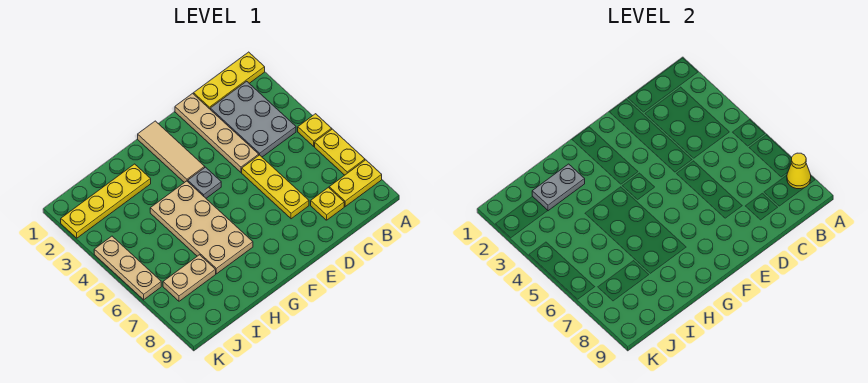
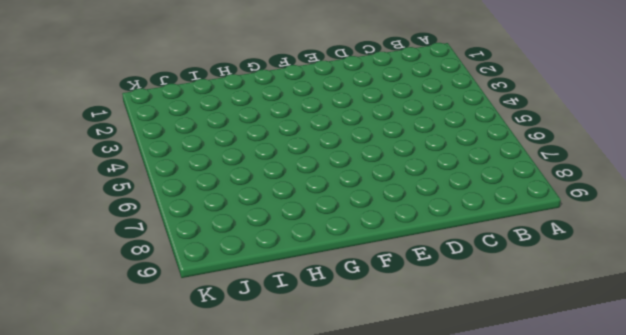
none -> yellow 1x3 plate [194,52,265,109]
none -> yellow 1x1 plate [298,114,332,146]
none -> yellow 1x2 plate [315,129,365,175]

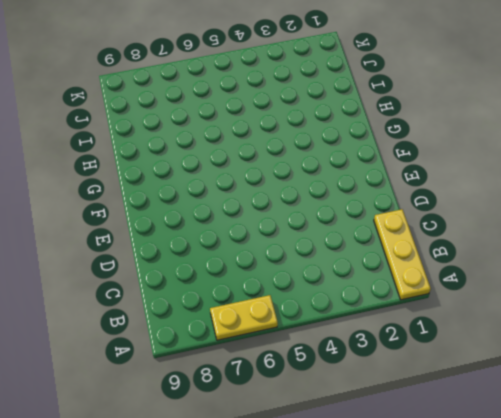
none -> yellow 1x1 plate [298,114,332,146]
none -> yellow 1x2 plate [329,160,382,206]
none -> grey 2x3 plate [210,81,296,157]

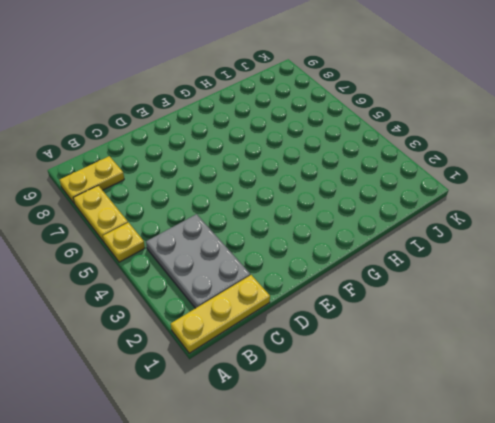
none -> yellow 1x1 plate [311,187,344,220]
none -> tan 1x4 plate [175,93,259,172]
none -> yellow 1x3 plate [242,155,309,219]

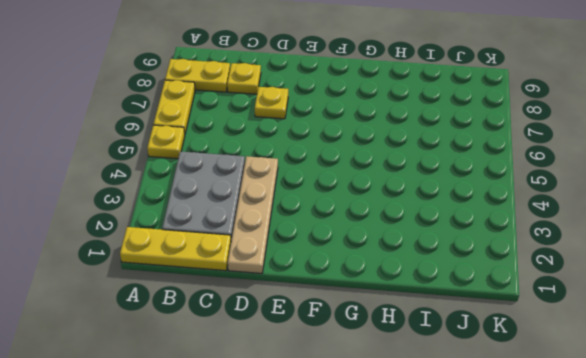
yellow 1x1 plate [255,87,288,119] -> yellow 1x3 plate [242,155,309,219]
none -> tan 1x3 tile [138,121,205,183]
none -> grey 1x1 plate [188,167,221,198]
none -> tan 2x4 plate [150,181,253,274]

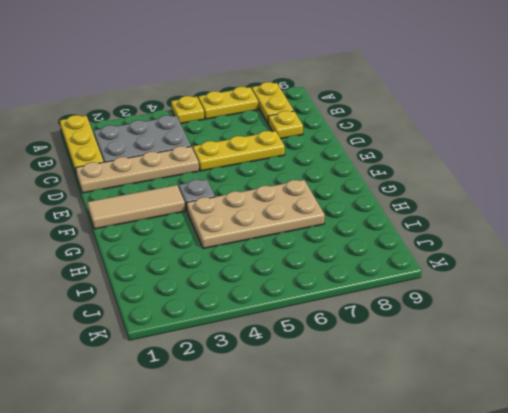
none -> yellow 1x4 plate [61,164,151,238]
none -> tan 1x2 plate [163,255,216,301]
none -> tan 1x3 plate [94,236,161,300]

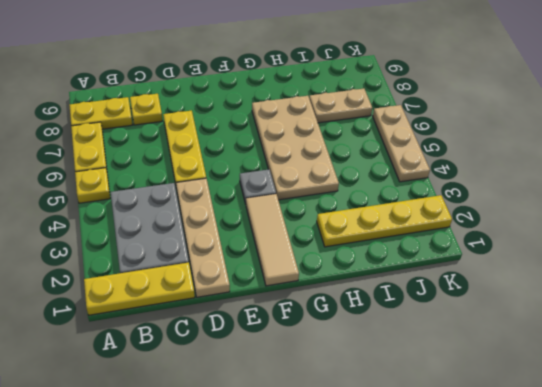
none -> yellow 1x1 cone [787,153,811,189]
none -> grey 1x2 plate [532,164,585,211]

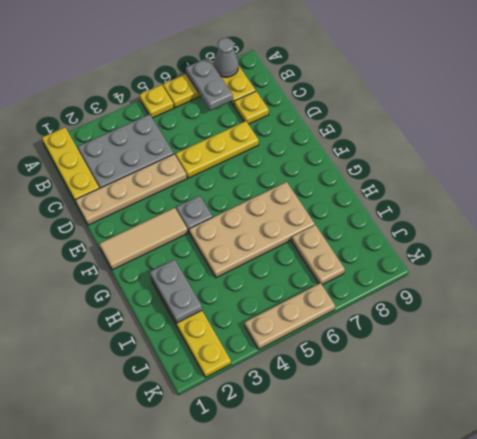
grey 1x2 plate [186,58,233,110] -> none
grey 1x1 cone [214,38,238,77] -> yellow 1x1 cone [787,153,811,189]

